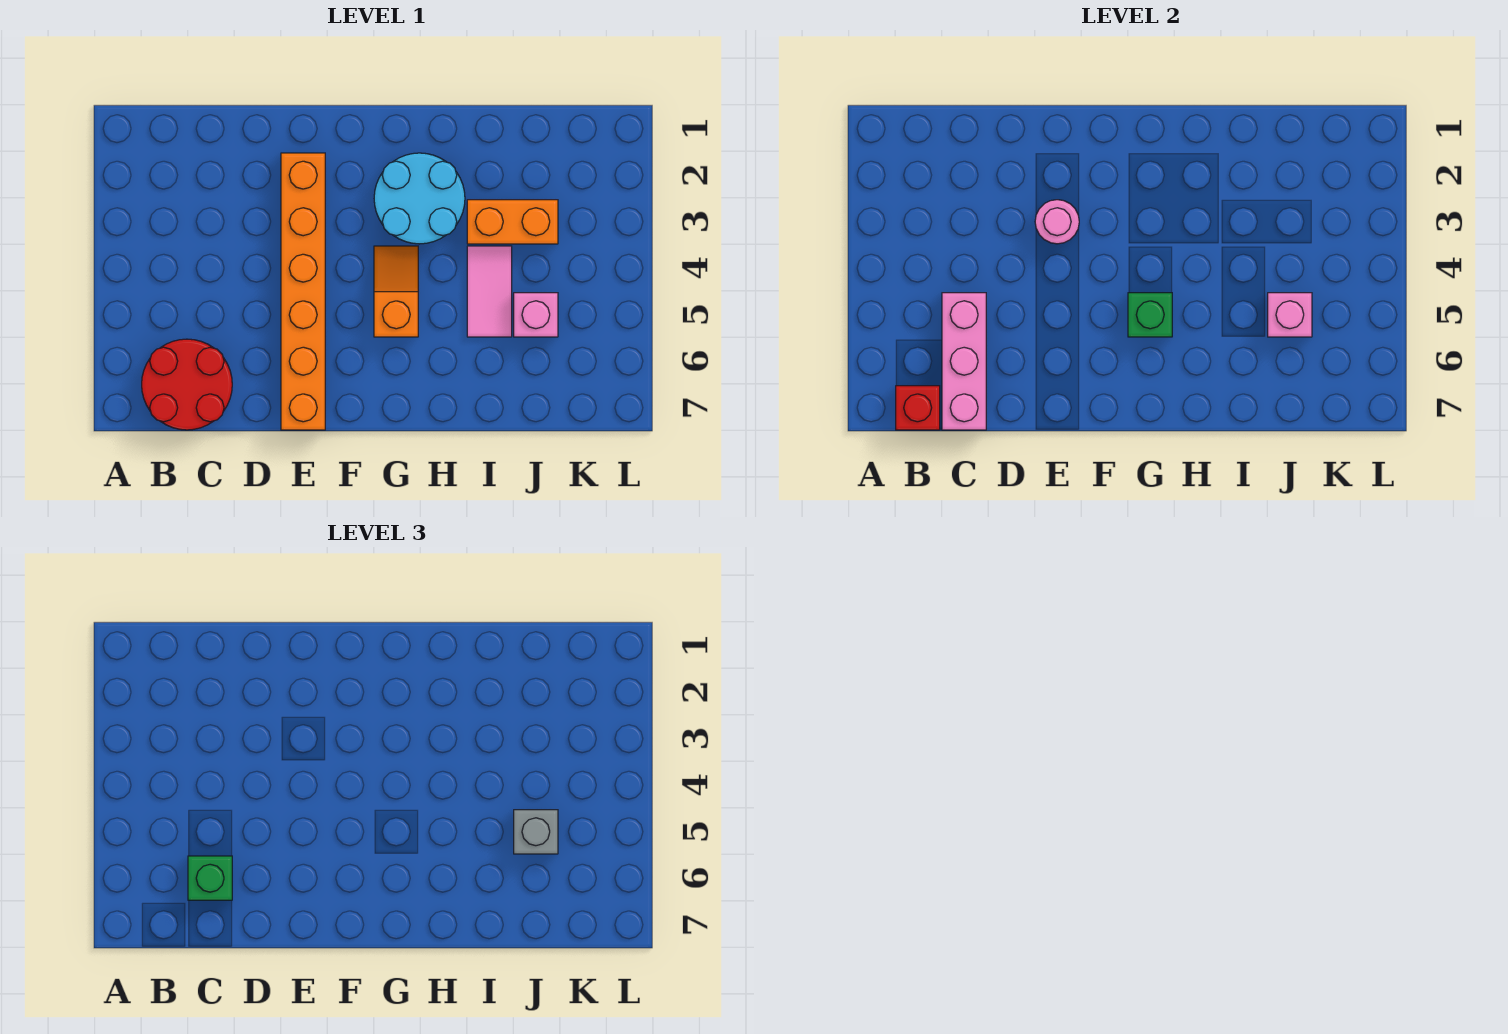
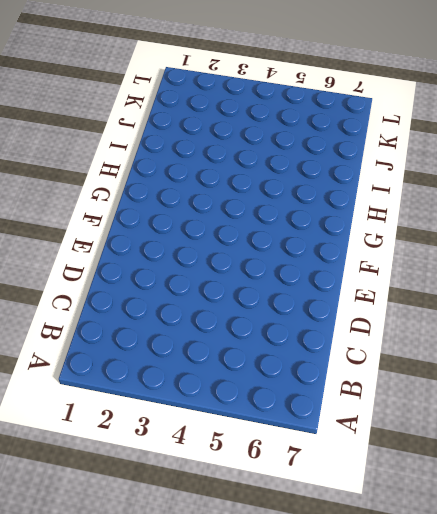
none -> red 2x2 round brick [142,339,232,430]
none -> orange 1x6 brick [281,153,325,430]
none -> cyan 2x2 round brick [374,153,465,244]

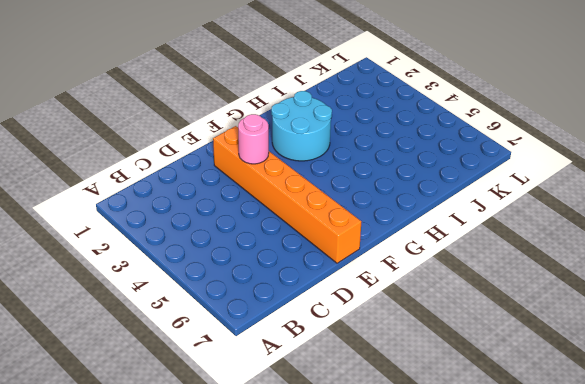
none -> red 2x2 round brick [142,339,232,430]
none -> orange 1x2 slope [374,246,418,337]
none -> orange 1x2 brick [467,200,558,244]

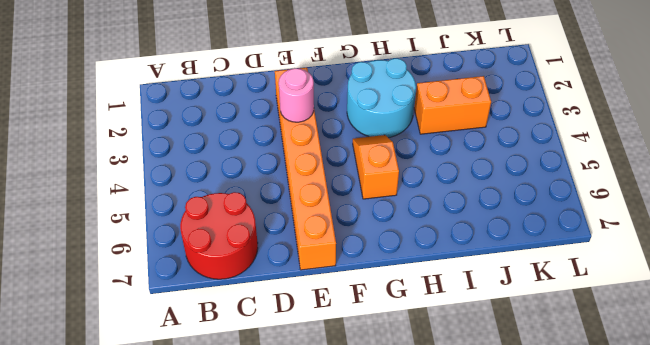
none -> pink 1x2 tile [467,246,512,337]
none -> pink 1x1 brick [514,293,558,337]
none -> red 1x1 brick [896,386,940,430]

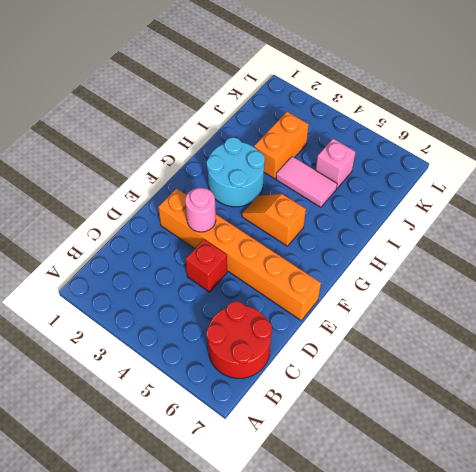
red 1x1 brick [185,239,227,292] -> red 1x1 brick moved to [896,386,940,430]
none -> pink 1x3 brick [942,293,986,430]
none -> green 1x1 brick [1128,293,1172,337]
none -> pink 1x1 brick [1268,293,1312,337]

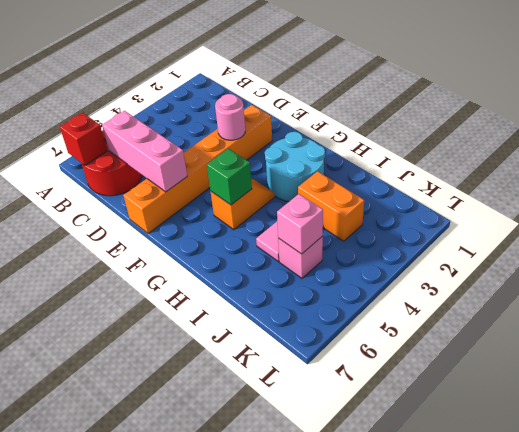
pink 1x3 brick [102,111,187,192] -> pink 1x3 brick turned to [942,293,986,430]
none -> green 1x1 brick [188,856,232,900]
none -> grey 1x1 brick [514,810,558,854]

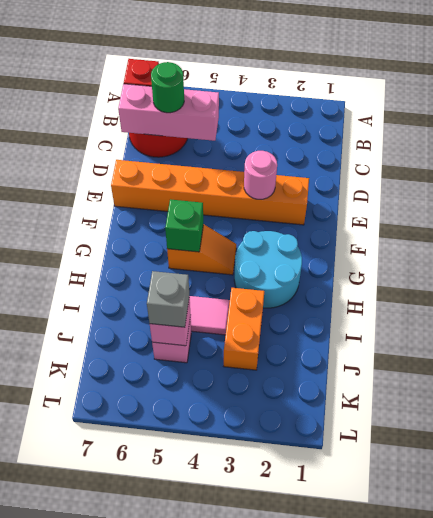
green 1x1 round brick [151,62,184,113] -> green 1x1 brick [188,856,232,900]

